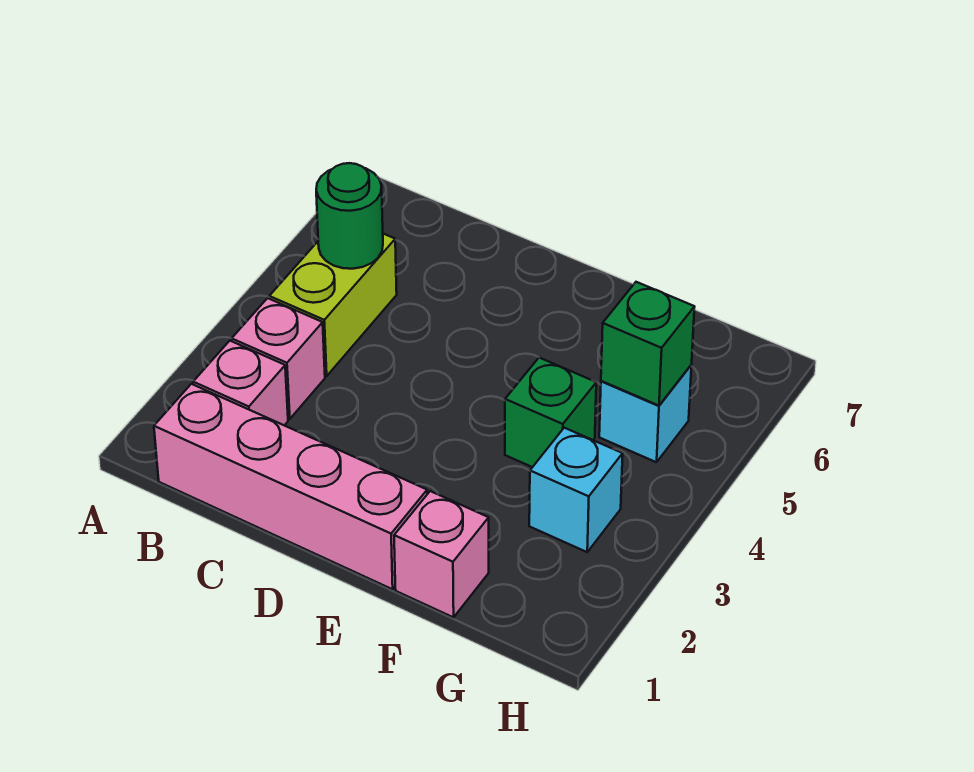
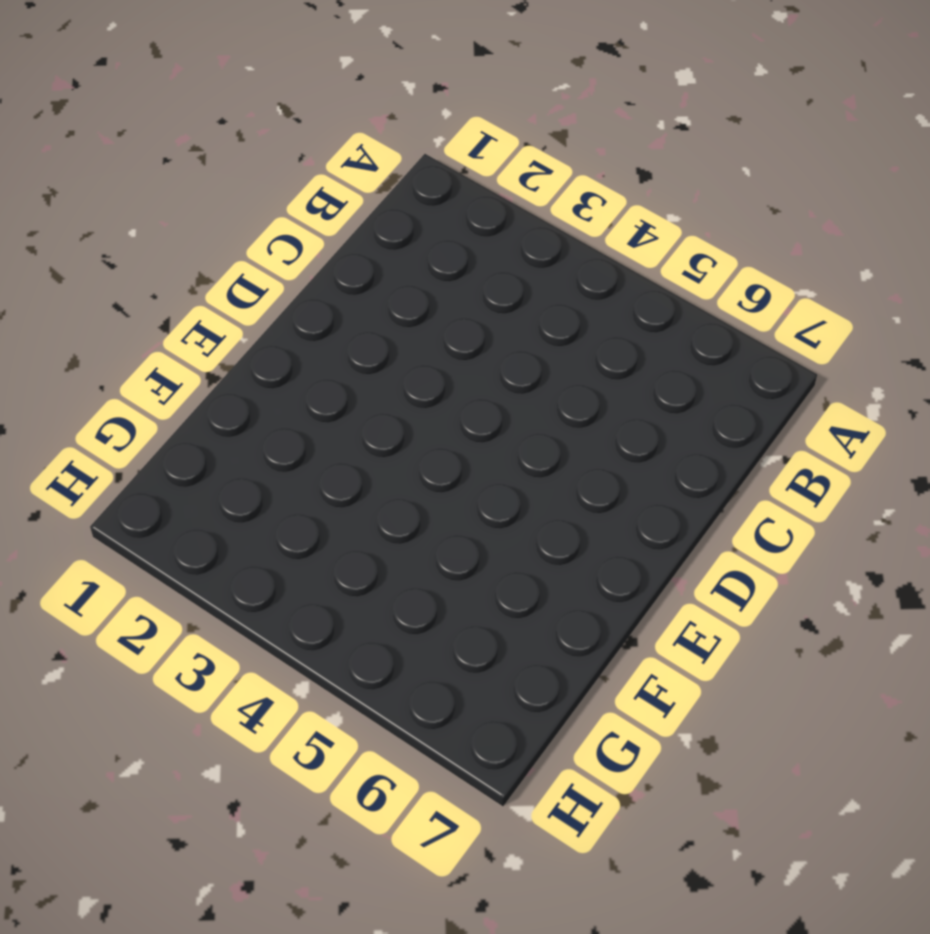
none -> pink 1x4 brick [154,384,427,589]
none -> pink 1x1 brick [193,341,288,425]

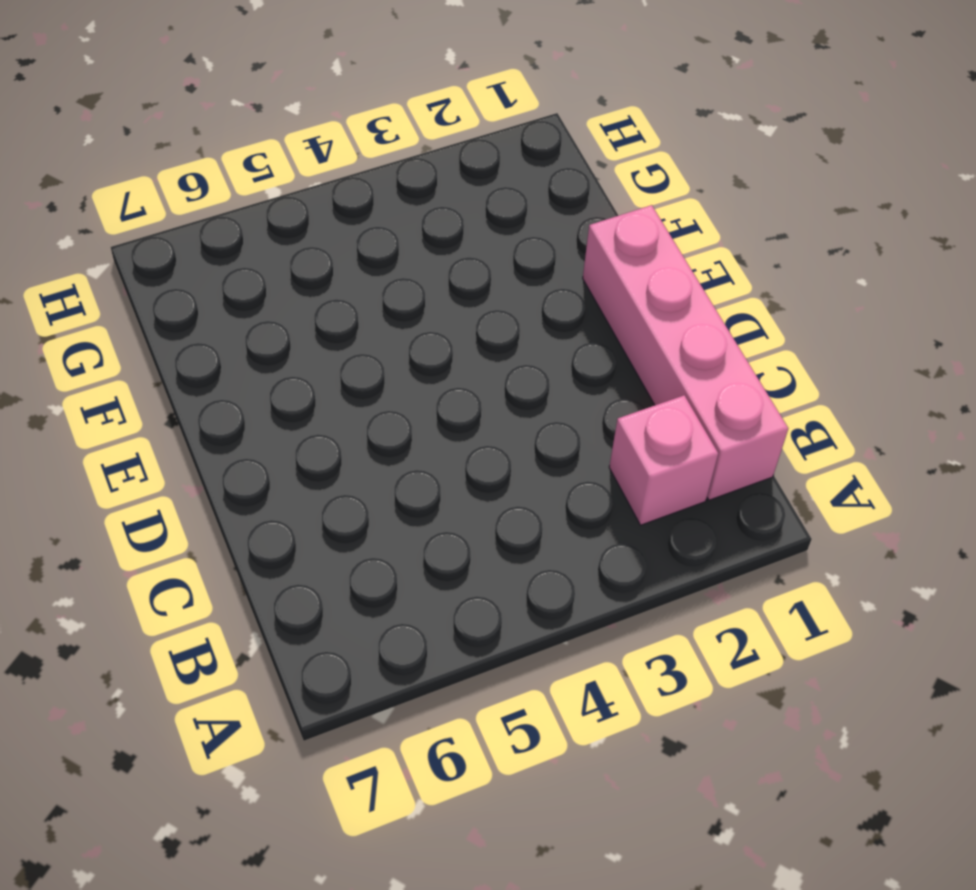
none -> pink 1x1 brick [232,298,325,419]
none -> lime 1x2 brick [269,234,397,376]

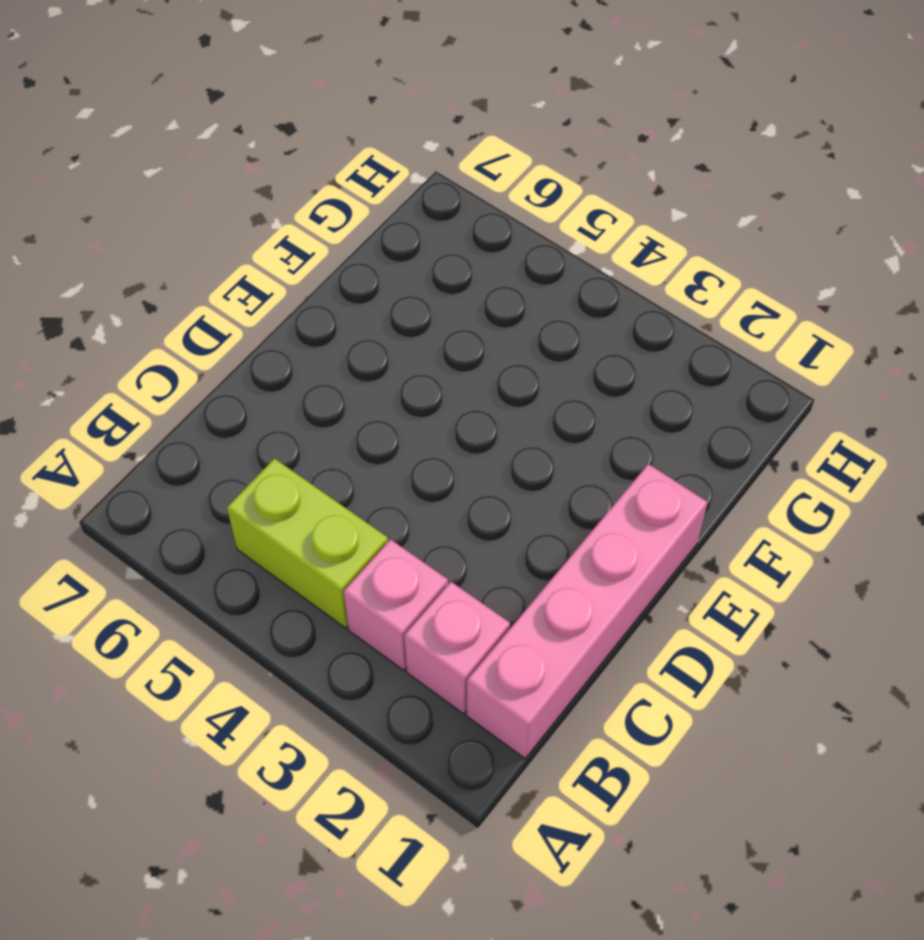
none -> pink 1x1 brick [394,491,489,617]
none -> green 1x1 brick [505,358,596,467]

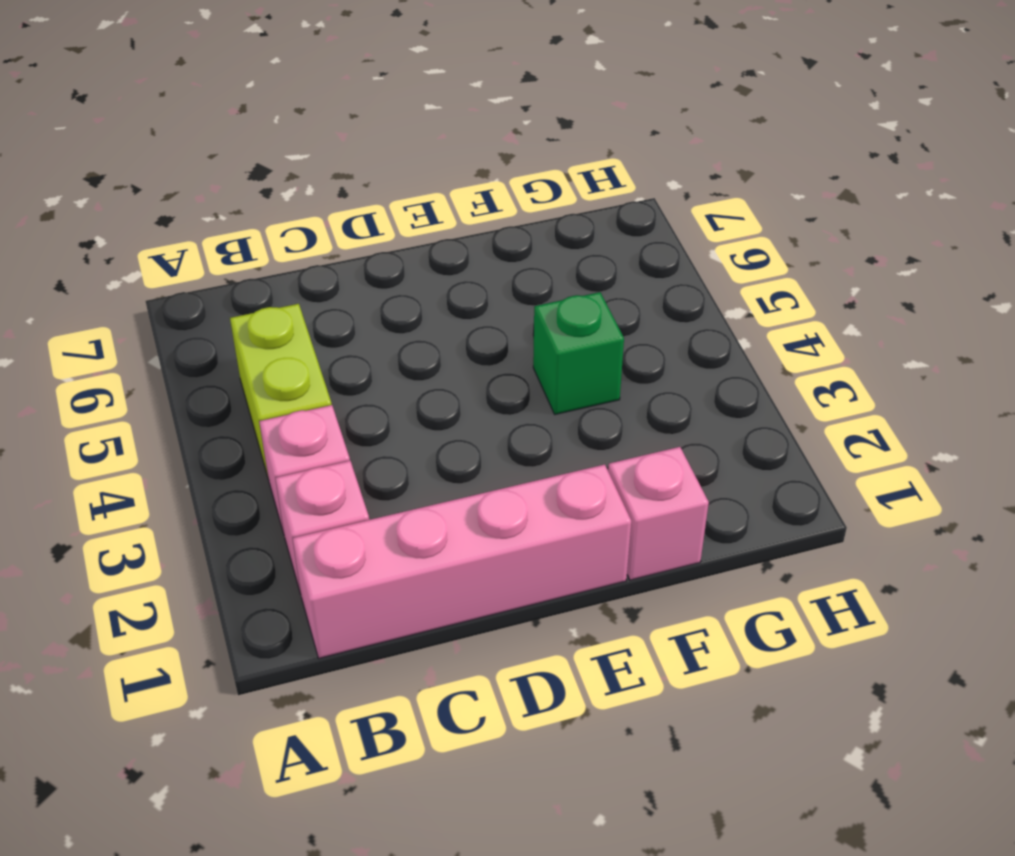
none -> cyan 1x1 brick [529,428,623,552]
none -> cyan 1x1 brick [599,365,691,462]

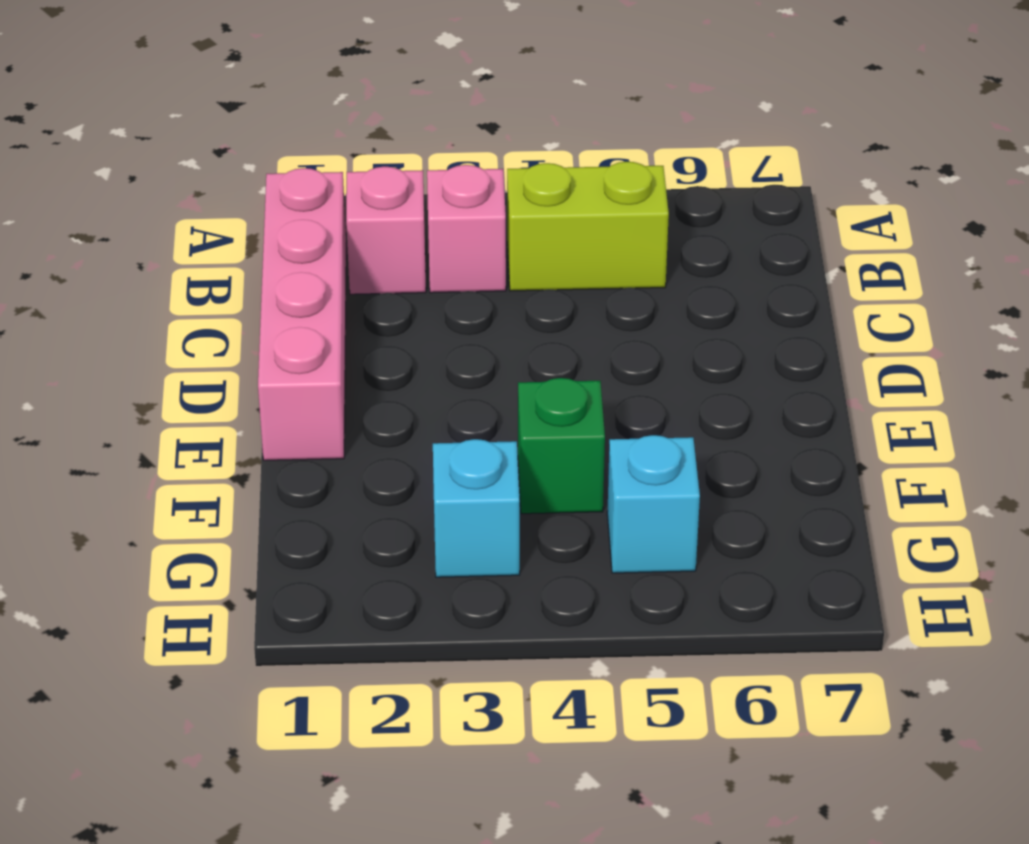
none -> pink 1x1 brick [394,491,489,617]
none -> green 1x1 round brick [316,163,383,269]

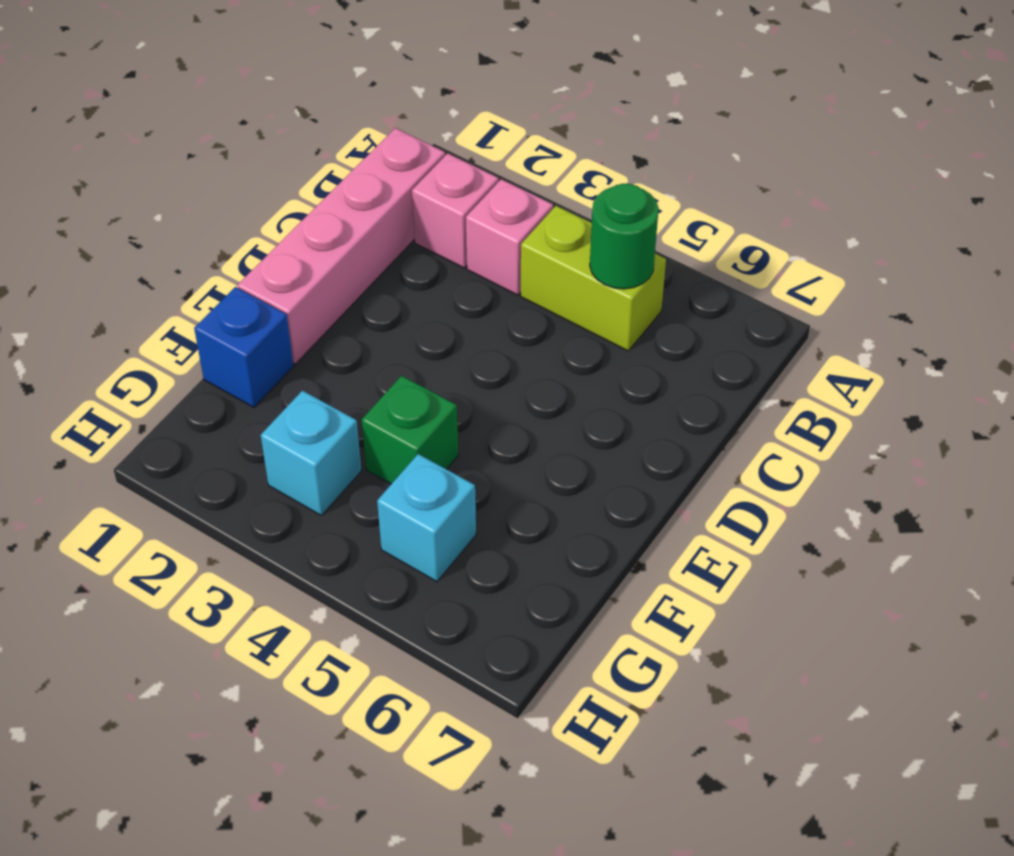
blue 1x1 brick [194,287,294,407] -> pink 1x1 brick [394,491,489,617]
none -> green 1x1 brick [601,282,694,406]

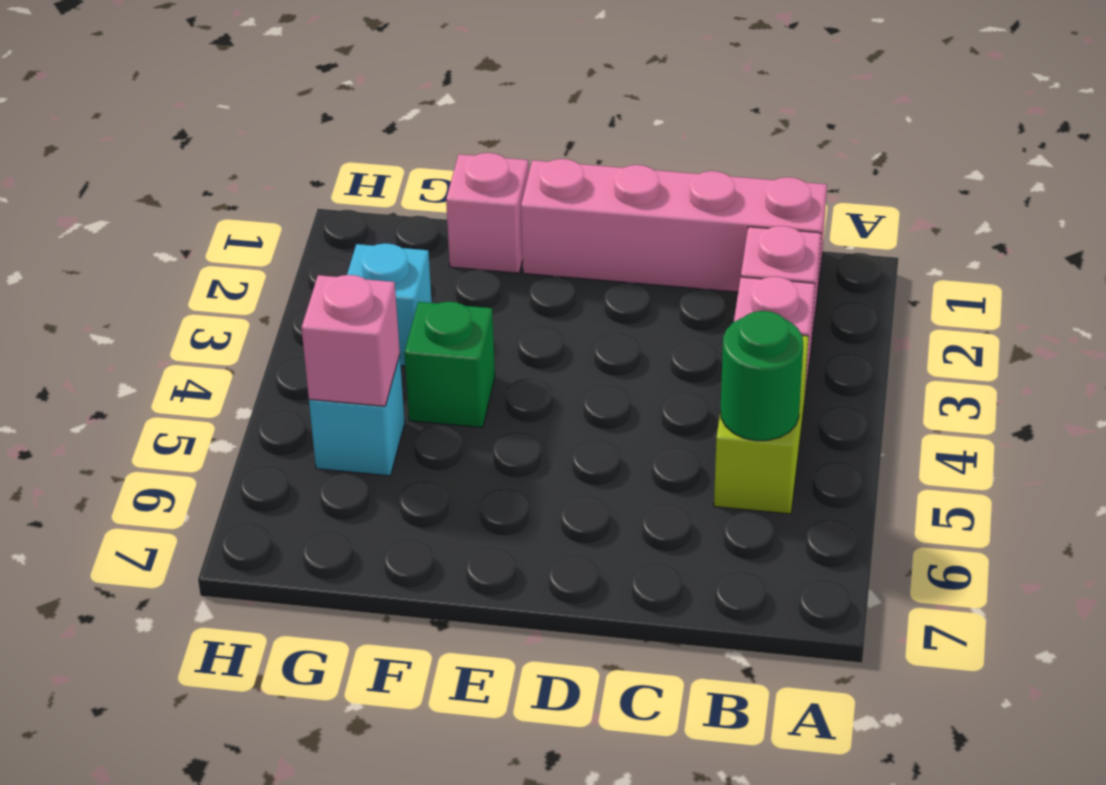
pink 1x1 brick [301,275,400,406] -> green 1x1 brick [601,282,694,406]

